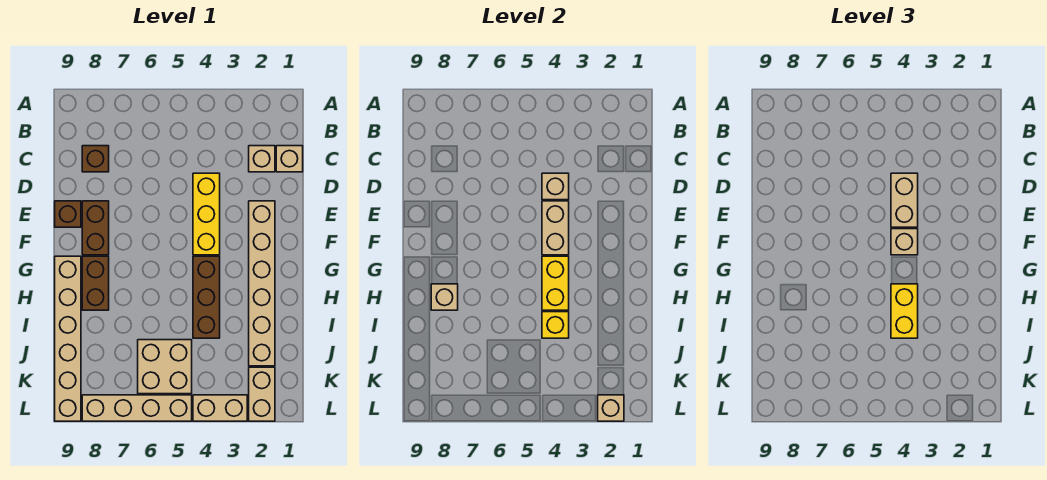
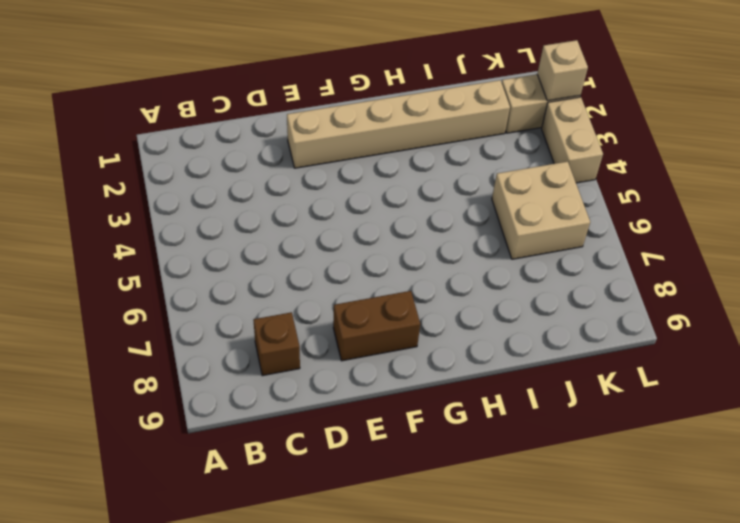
none -> tan 1x1 brick [276,146,303,172]
none -> tan 1x1 brick [249,146,275,172]
none -> yellow 1x3 brick [193,173,220,255]

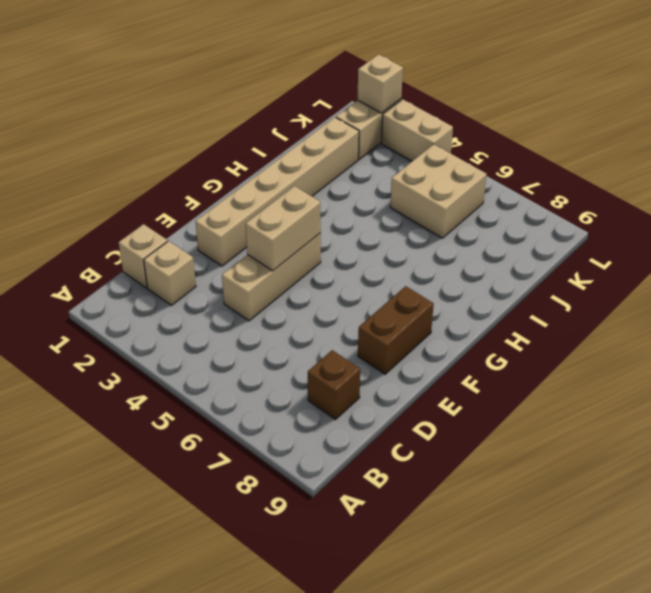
tan 1x3 brick [222,233,321,321] -> yellow 1x3 brick [193,173,220,255]
none -> brown 1x1 brick [55,201,81,227]
none -> brown 1x3 brick [193,256,220,338]
none -> brown 1x2 brick [82,256,109,310]

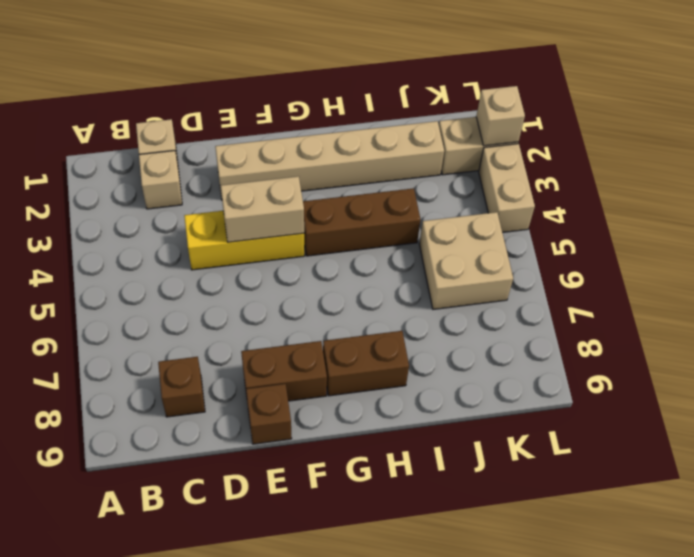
none -> tan 1x6 brick [55,256,81,421]
none -> tan 1x4 brick [82,395,192,421]
none -> tan 1x1 brick [542,173,569,200]

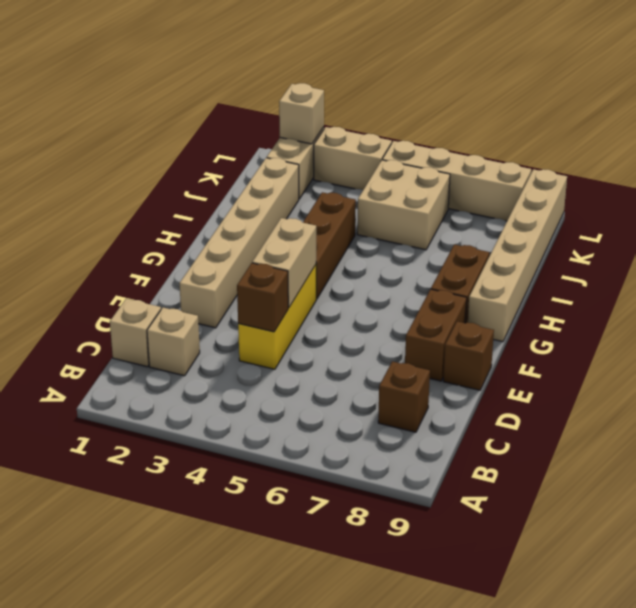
brown 1x1 brick [237,263,288,332] -> tan 1x1 brick [542,173,569,200]
none -> yellow 1x2 brick [542,256,569,310]
none -> tan 1x1 brick [431,284,458,310]
none -> yellow 1x1 brick [542,312,569,338]

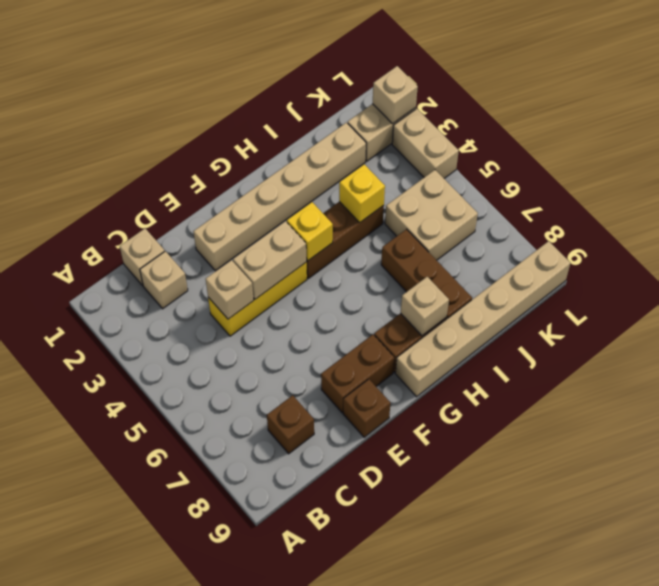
yellow 1x1 brick [287,202,333,260] -> yellow 1x2 brick [542,256,569,310]
brown 1x3 brick [381,229,472,319] -> none
none -> tan 1x4 brick [82,395,192,421]
none -> tan 1x2 brick [891,173,918,227]
none -> tan 1x1 brick [891,229,918,255]

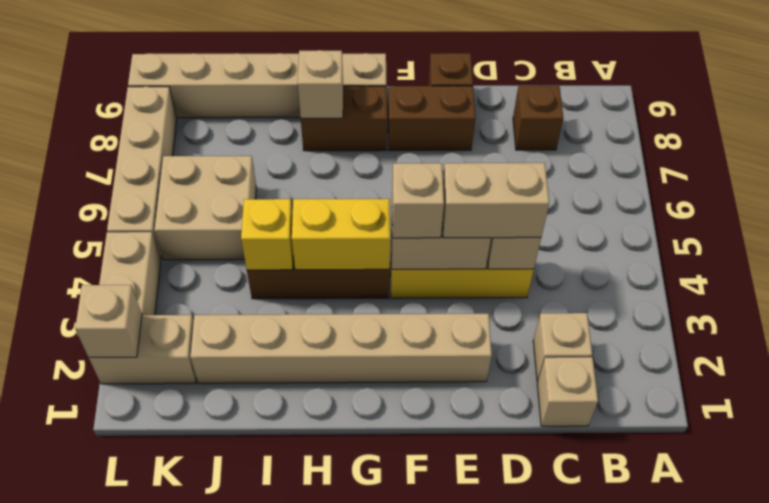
none -> yellow 1x2 brick [891,284,918,338]

